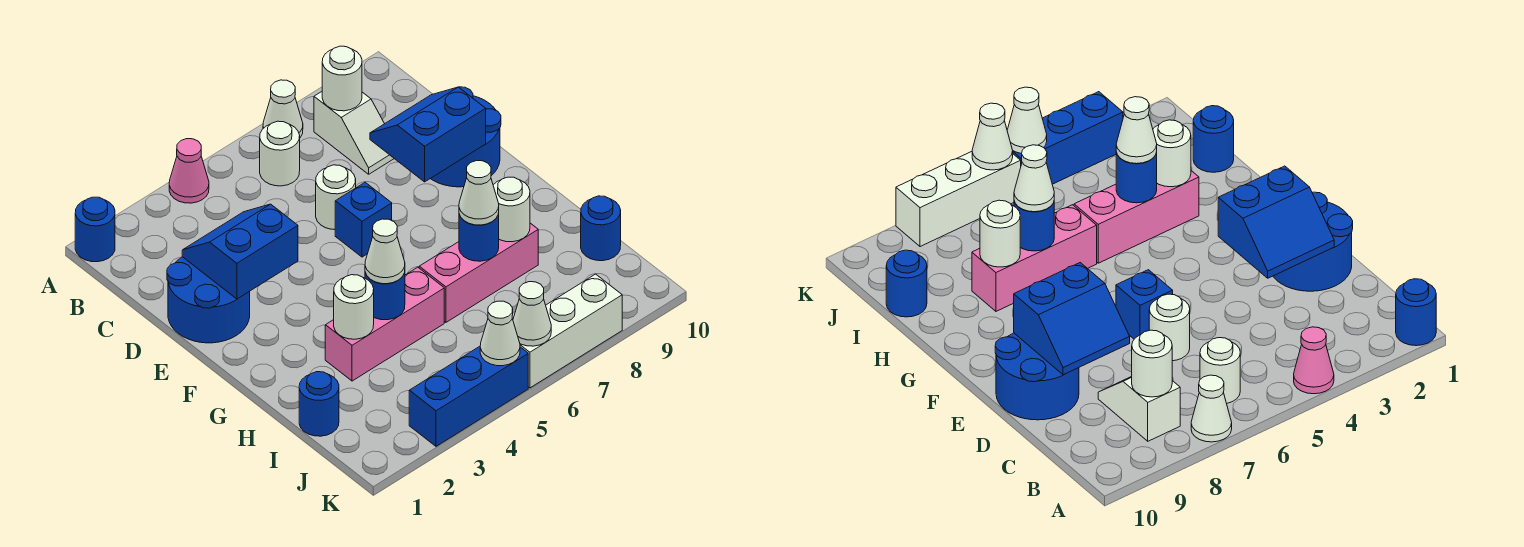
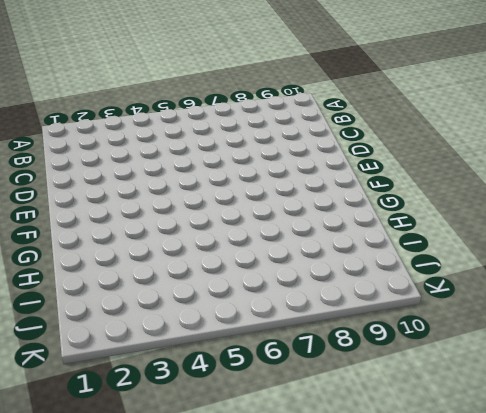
none -> blue 1x1 round brick [75,197,115,262]
none -> pink 1x1 cone [169,139,209,203]
none -> white 1x1 cone [263,80,303,137]

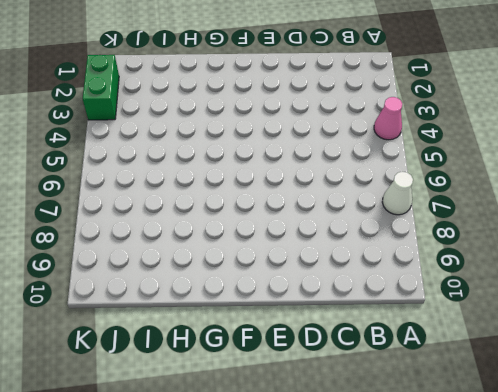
green 1x2 brick [83,55,119,120] -> blue 1x3 brick [409,346,528,446]
none -> blue 1x1 round brick [75,197,115,262]
none -> white 1x1 round brick [260,121,300,186]
none -> white 1x2 slope [314,92,394,174]

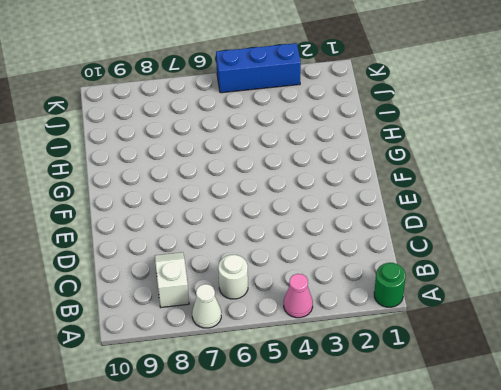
green 1x1 round brick [374,263,406,307] -> blue 1x1 round brick [75,197,115,262]
none -> blue 2x2 round brick [167,257,250,343]
none -> white 1x1 round brick [316,165,356,230]
none -> blue 2x2 round brick [431,87,501,187]

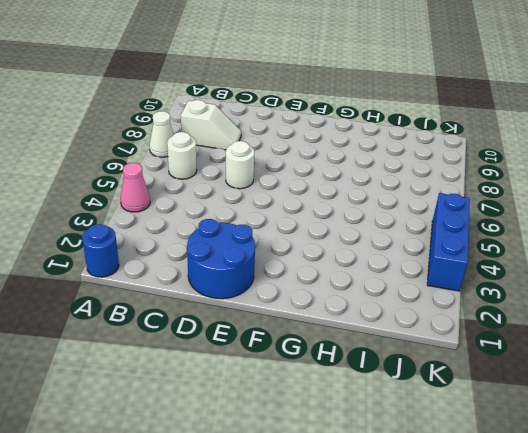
none -> blue 2x2 round brick [431,87,501,187]
none -> blue 1x1 brick [335,182,392,257]
none -> pink 1x3 brick [325,267,444,381]

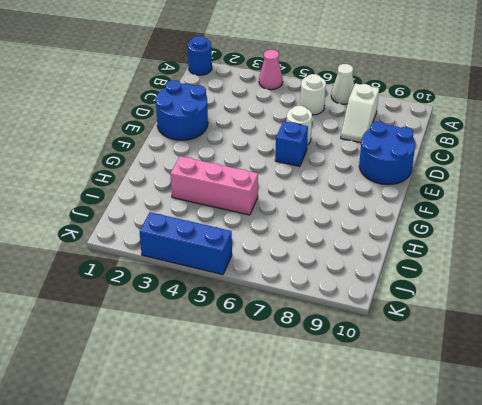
none -> pink 1x3 brick [419,223,538,322]
none -> blue 1x1 round brick [299,372,339,436]
none -> blue 1x1 round brick [581,196,621,261]

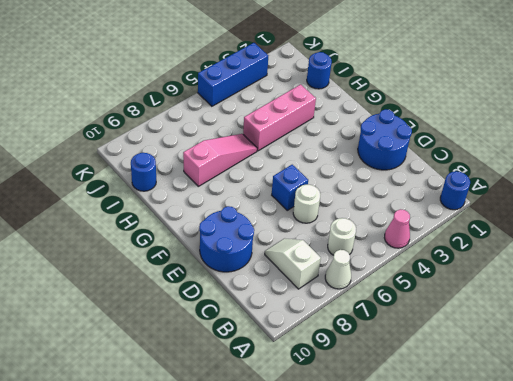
pink 1x3 slope [183,134,257,186] -> pink 1x3 brick [419,223,538,322]
none -> white 1x3 brick [520,274,622,388]
none -> white 1x1 round brick [322,46,362,111]
none -> blue 2x2 slope [182,204,298,299]

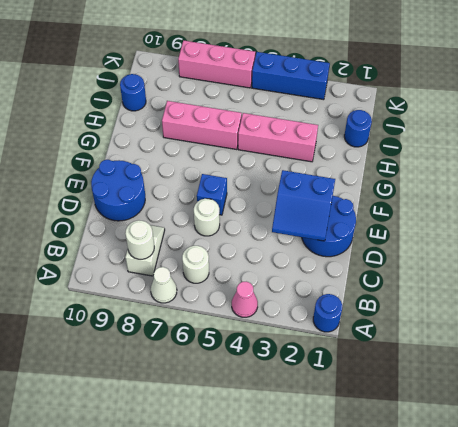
pink 1x3 brick [178,40,255,88] -> white 1x3 brick [520,274,622,388]
none -> blue 2x2 slope [370,87,486,182]
none -> white 1x1 round brick [334,275,374,339]
none -> blue 1x1 round brick [365,273,405,320]

